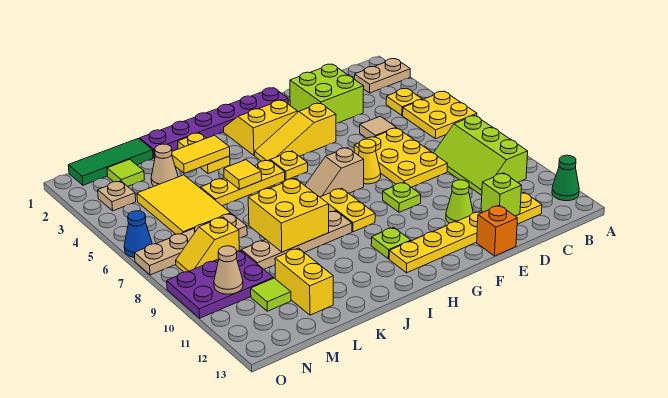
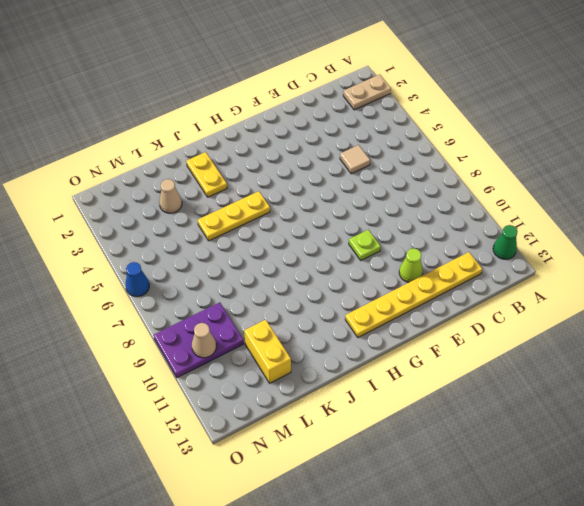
none -> yellow 2x2 plate [403,91,477,139]
none -> yellow 1x1 plate [386,88,422,115]
none -> lime 2x3 slope [434,116,528,195]
none -> lime 2x2 brick [290,64,364,123]

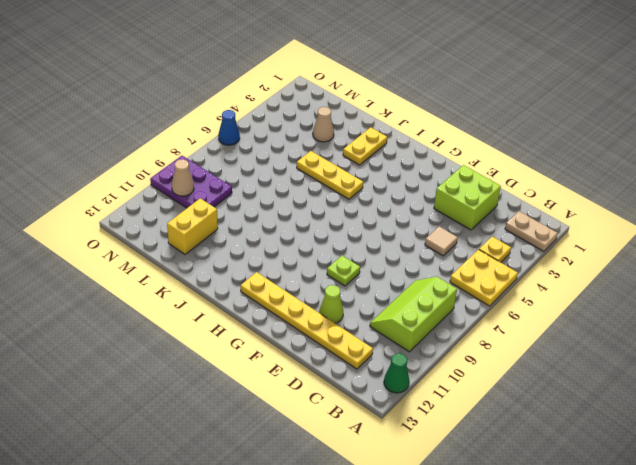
none -> yellow 2x3 plate [354,128,448,187]
none -> orange 1x1 brick [477,205,518,256]
none -> purple 1x6 plate [140,88,288,158]
none -> yellow 1x3 slope [255,103,336,161]

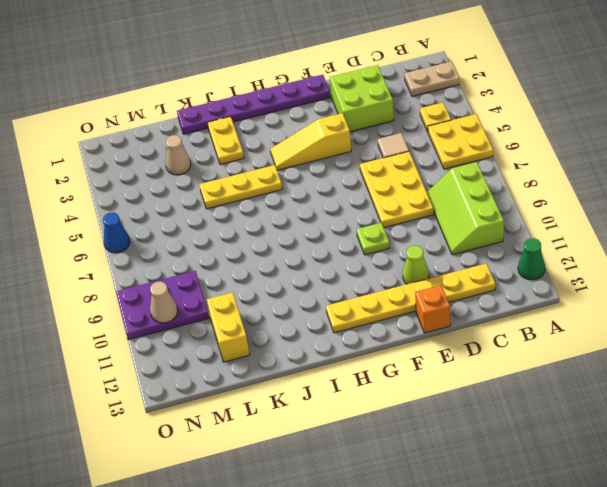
none -> yellow 1x1 cone [358,139,381,184]
none -> yellow 2x2 slope [224,100,298,156]
none -> tan 1x2 slope [305,148,364,197]
none -> yellow 1x1 plate [270,151,308,180]

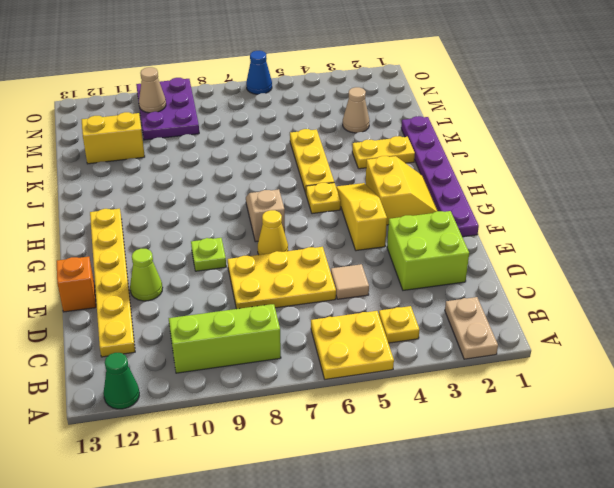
none -> yellow 1x2 plate [320,188,375,232]
none -> lime 1x1 plate [371,227,411,259]
none -> tan 1x4 plate [241,211,352,269]
none -> green 1x3 tile [68,138,153,185]

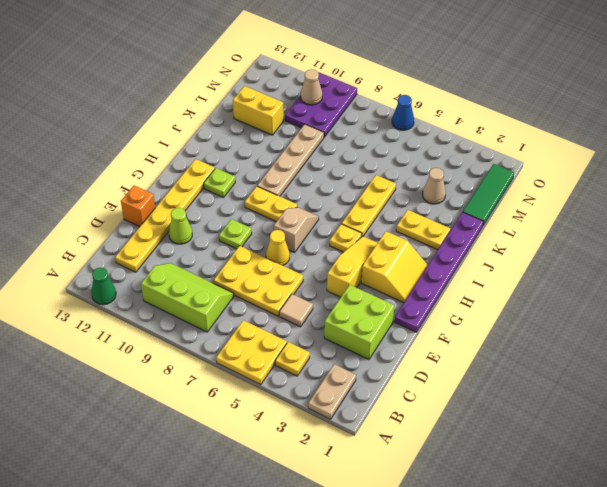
none -> yellow 2x3 tile [137,175,231,234]
none -> tan 1x4 plate [134,213,247,275]
none -> lime 1x1 tile [107,159,145,186]
none -> yellow 1x2 slope [176,217,239,272]

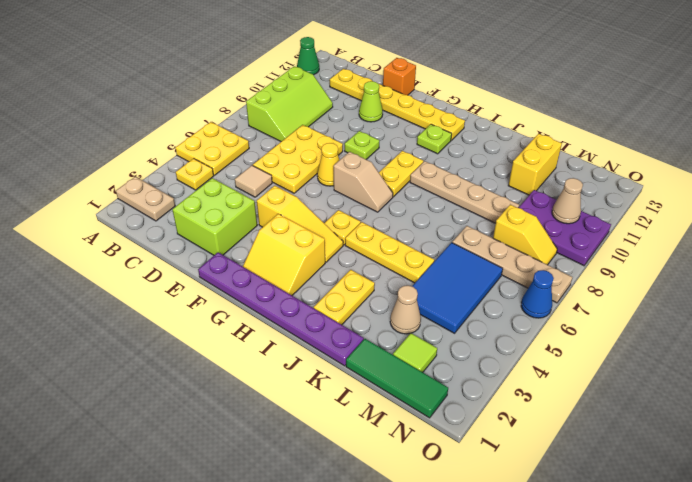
blue 2x3 tile [412,243,503,333] -> yellow 2x3 tile [137,175,231,234]
none -> lime 1x1 tile [251,278,291,311]
none -> tan 1x1 plate [98,181,136,211]
none -> lime 1x1 brick [481,173,522,216]
none -> yellow 1x2 tile [172,135,230,173]

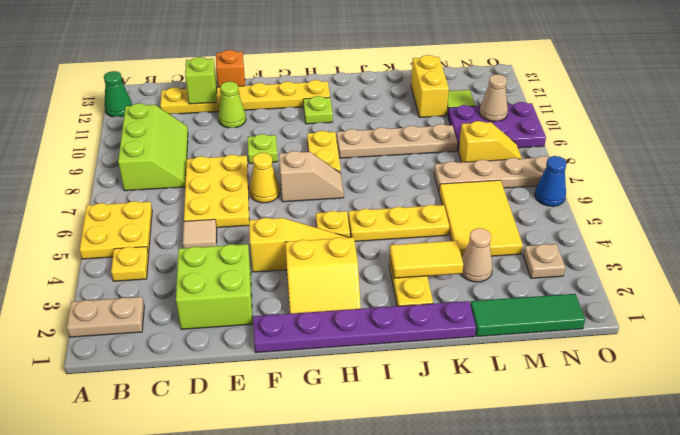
none -> lime 1x1 tile [107,159,145,186]
none -> yellow 1x1 tile [224,160,262,189]
none -> yellow 2x2 brick [248,178,329,252]

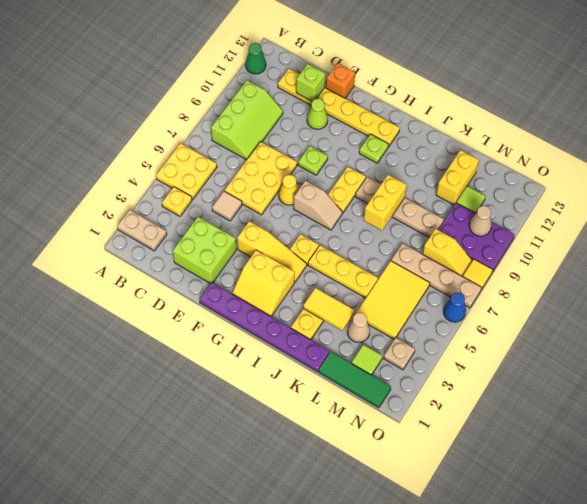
yellow 1x2 brick [364,175,407,230] -> yellow 2x2 brick [248,178,329,252]
yellow 1x1 tile [463,259,493,289] -> yellow 1x1 tile moved to [224,160,262,189]

